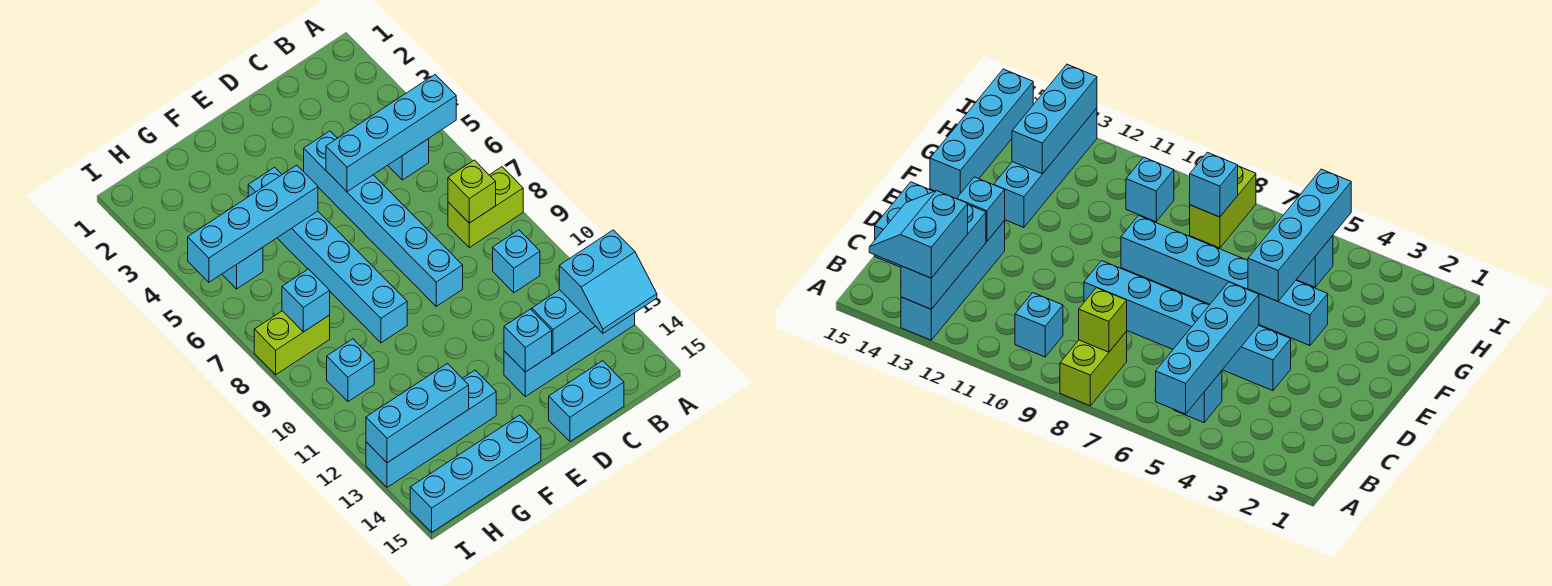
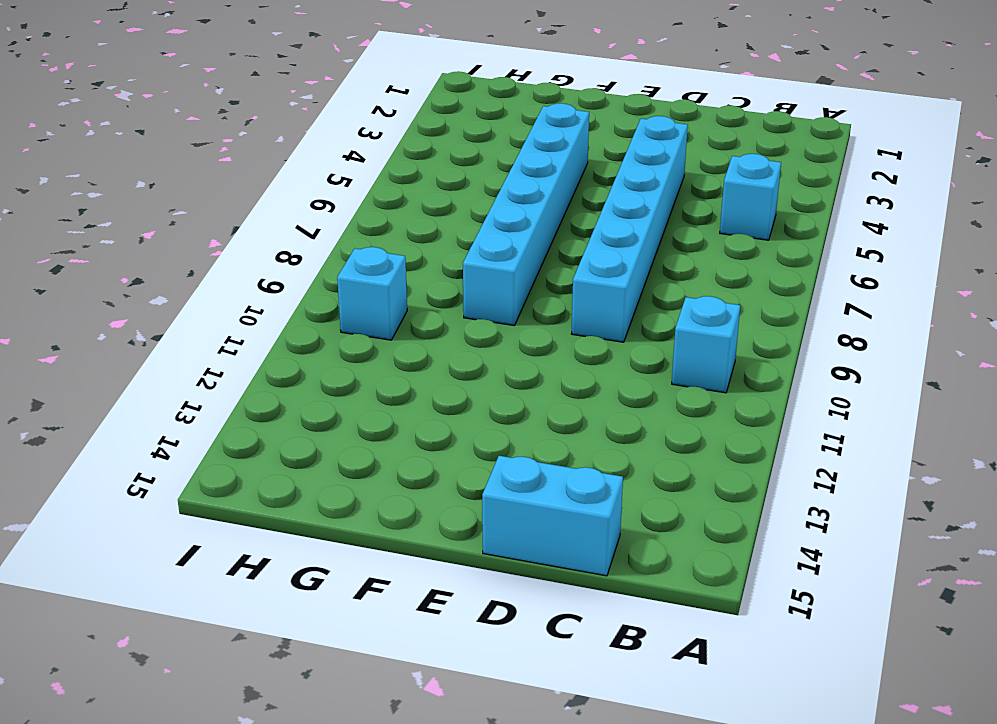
none -> lime 1x2 brick [448,167,523,248]
none -> cyan 1x4 brick [504,313,635,397]
none -> cyan 1x4 brick [366,370,496,487]

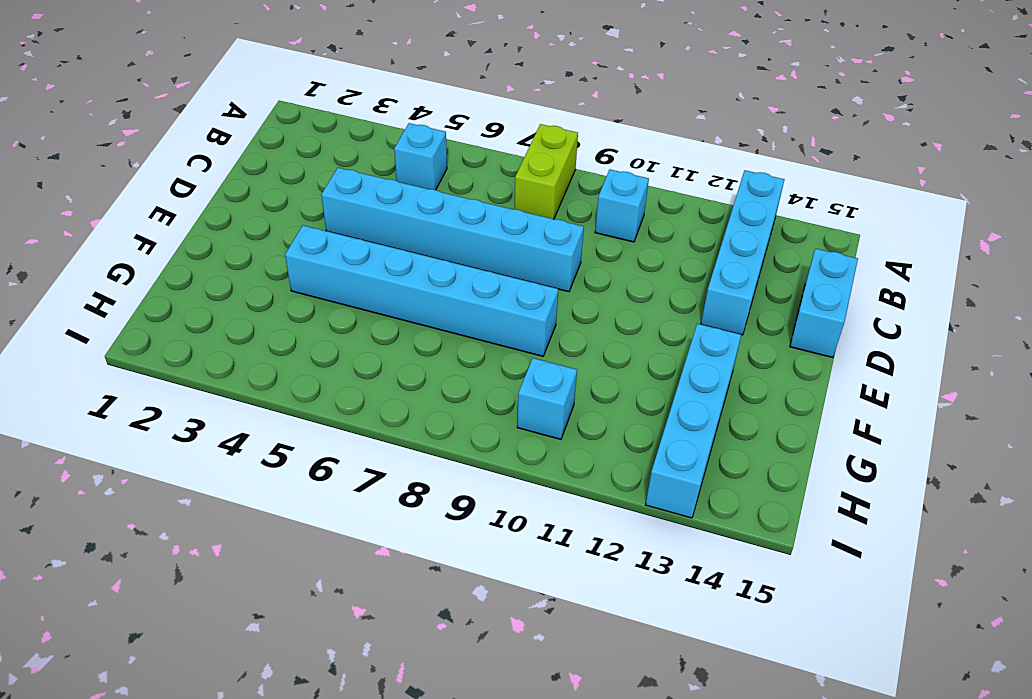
none -> cyan 1x4 brick [410,415,541,532]
none -> cyan 1x1 brick [222,248,263,289]
none -> lime 1x2 brick [254,311,330,375]

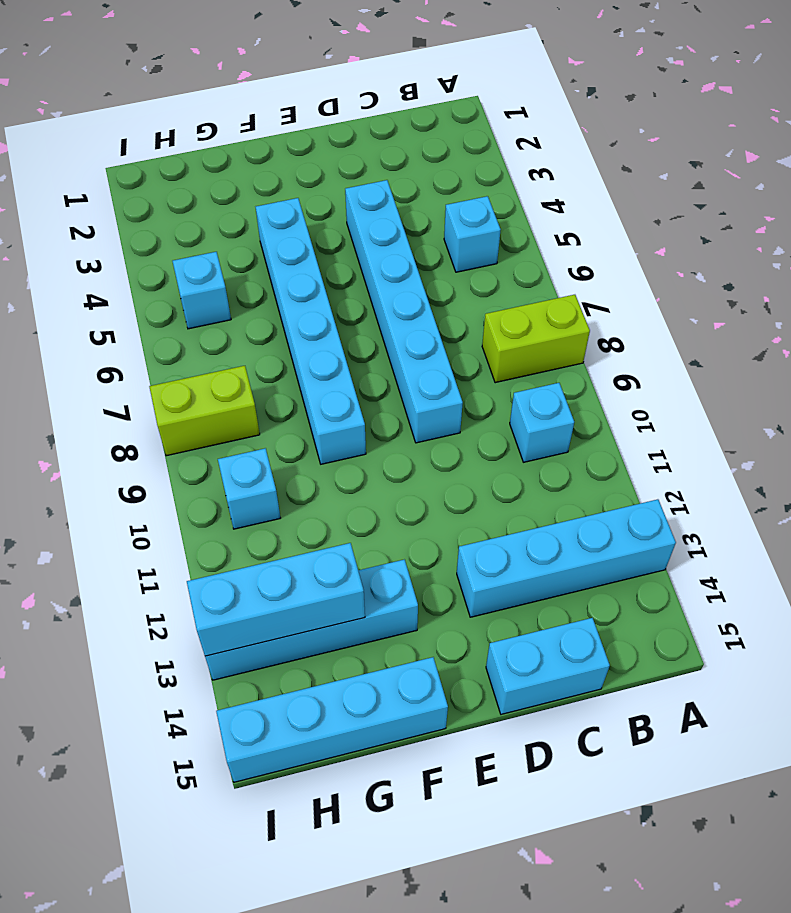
none -> cyan 1x4 brick [326,75,456,192]
none -> cyan 1x3 brick [532,290,595,354]
none -> lime 1x1 brick [448,160,496,223]

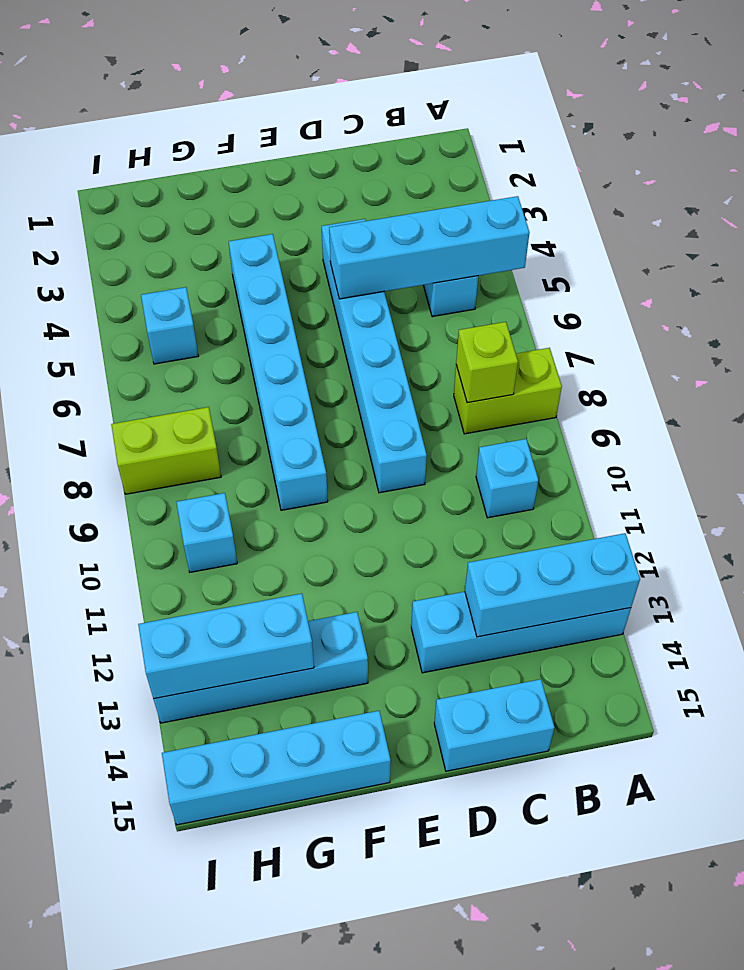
none -> cyan 1x1 brick [504,309,552,372]
none -> cyan 1x4 brick [188,165,318,282]
none -> cyan 1x1 brick [282,269,330,332]

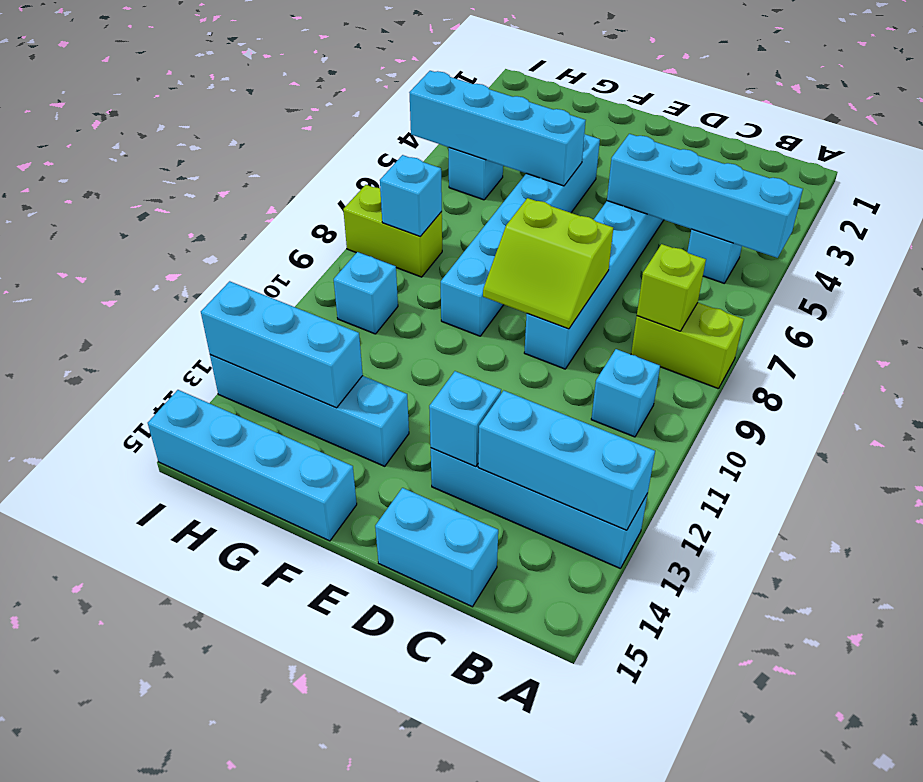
lime 2x2 slope [483,198,613,329] -> none
none -> cyan 2x2 slope [559,230,657,333]

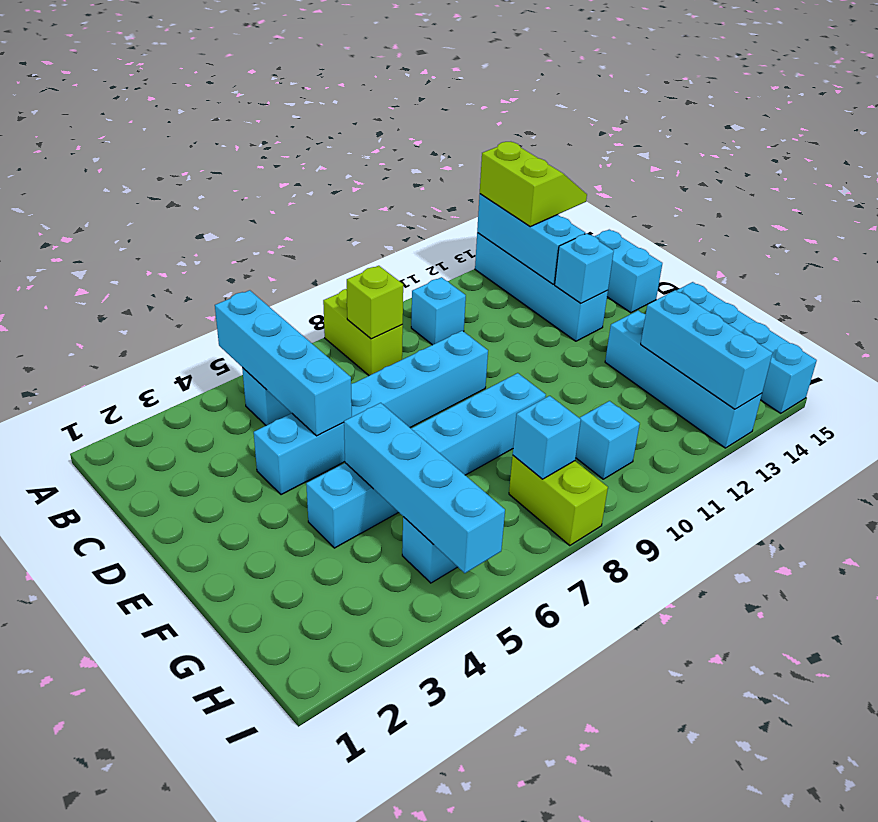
lime 2x2 slope [480,142,587,227] -> cyan 2x2 slope [559,230,657,333]

